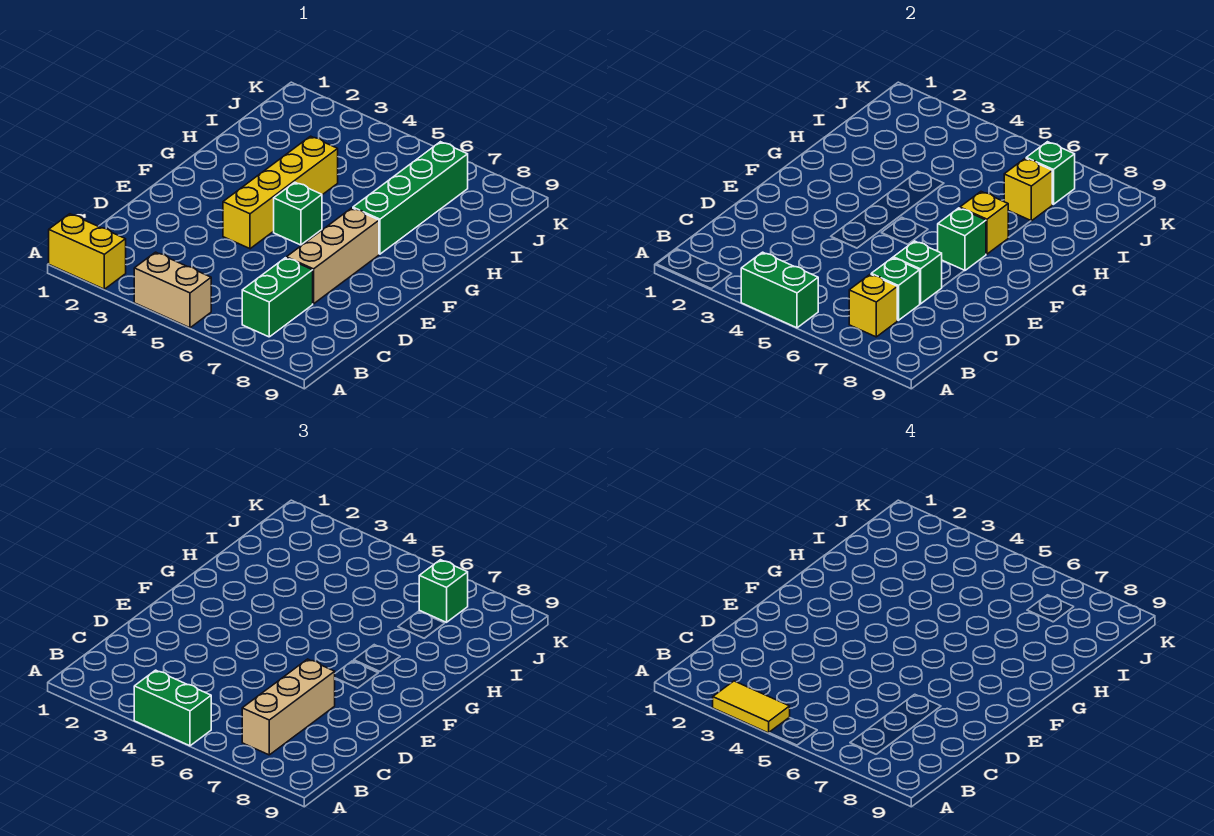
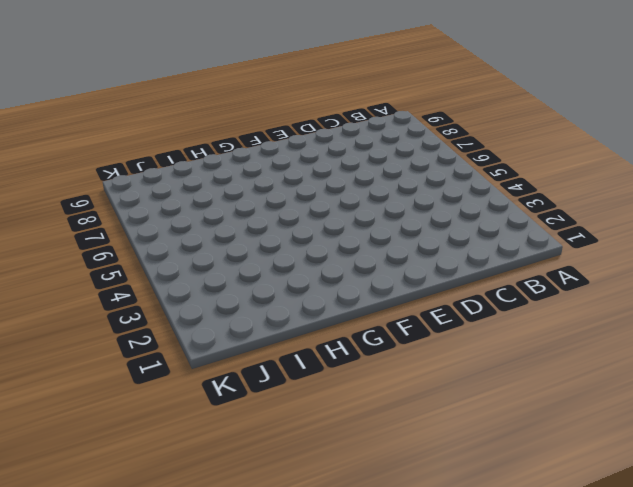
none -> yellow 1x2 brick [49,214,126,289]
none -> tan 1x2 brick [134,252,211,328]
none -> green 1x2 brick [242,258,313,337]

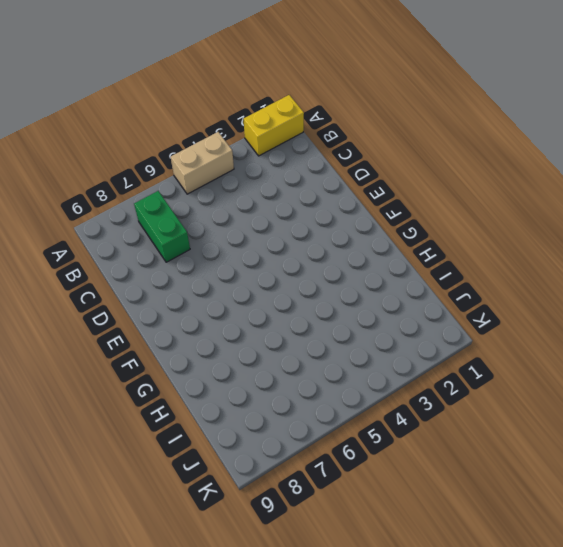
none -> tan 1x3 brick [286,208,379,304]
none -> yellow 1x4 brick [223,136,338,249]
none -> green 1x1 brick [274,182,322,245]

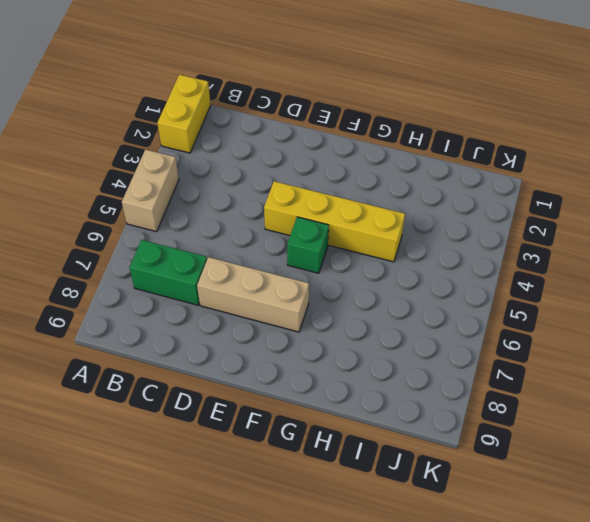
none -> green 1x4 brick [353,142,468,254]
none -> green 1x2 brick [741,252,818,328]
none -> yellow 1x1 brick [849,274,898,337]

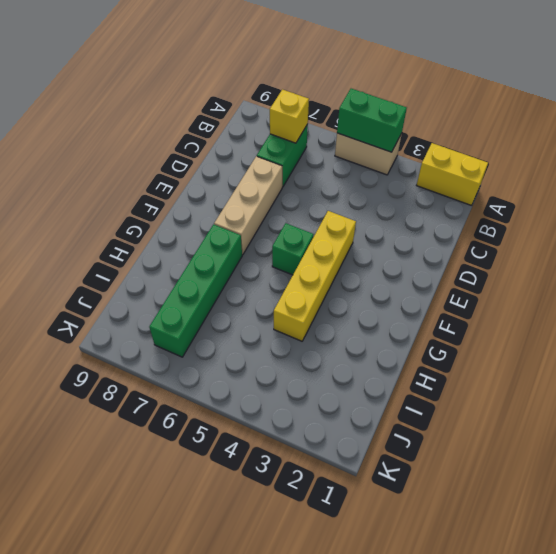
none -> green 1x1 brick [871,258,920,320]
none -> green 1x1 brick [893,241,942,304]
none -> green 1x1 brick [938,208,986,271]

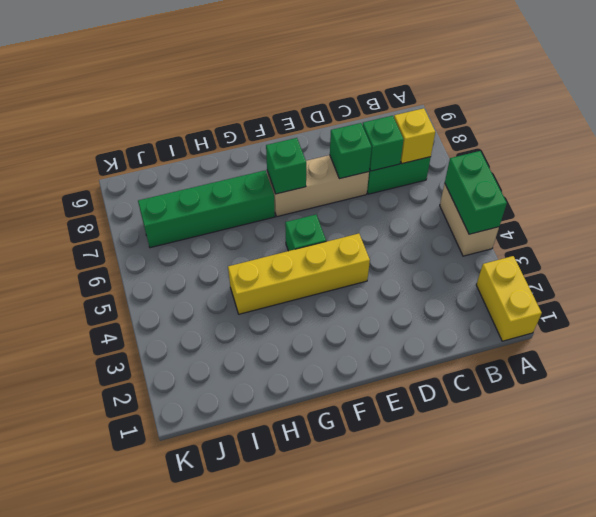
none -> yellow 1x1 brick [960,192,1008,254]
none -> yellow 1x1 brick [1004,158,1053,221]
none -> green 1x1 brick [1026,142,1075,204]

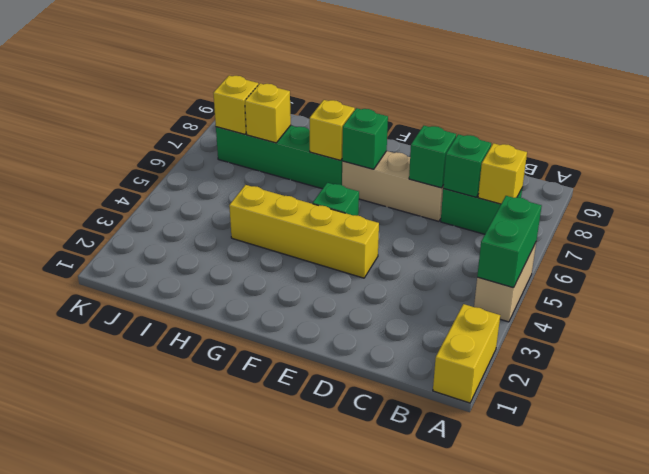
yellow 1x1 brick [213,76,258,134] -> green 1x1 brick [1026,142,1075,204]
none -> green 1x2 brick [134,670,211,746]
none -> tan 1x3 brick [242,659,335,755]
none -> green 1x1 brick [419,560,468,622]

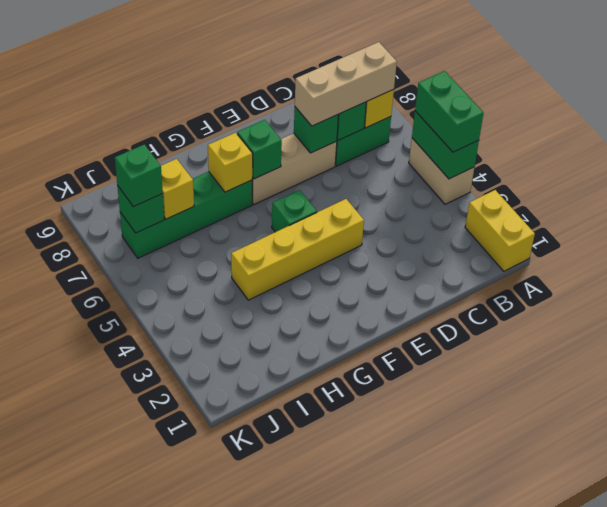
none -> yellow 1x2 tile [713,681,790,733]

